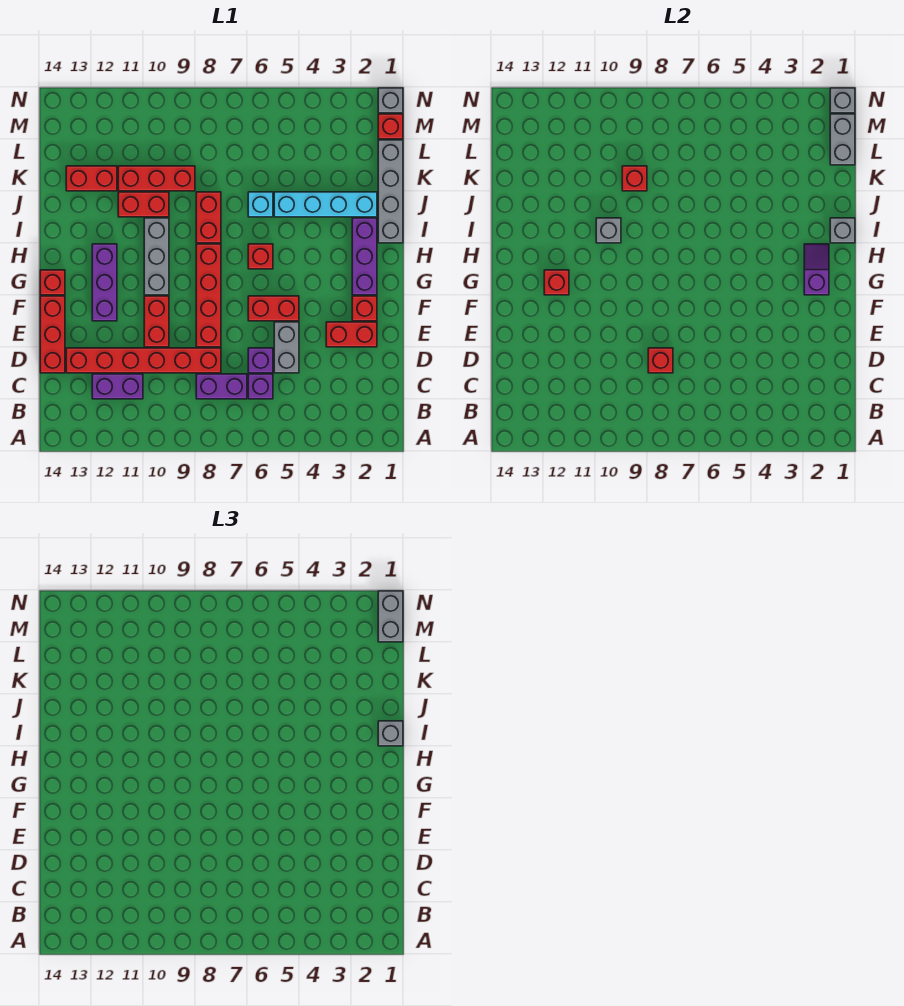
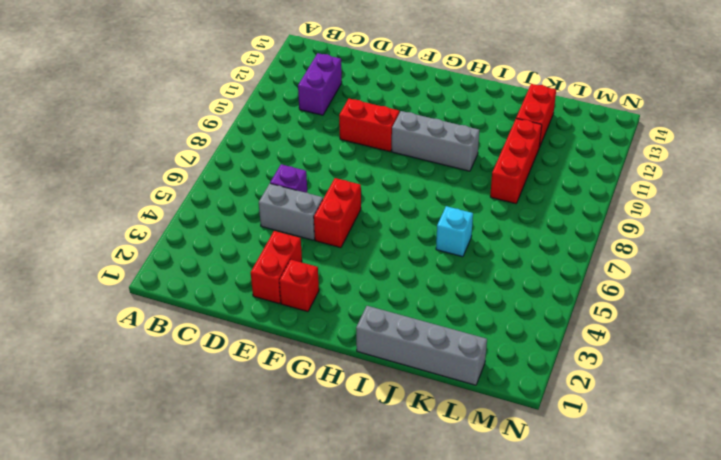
none -> purple 1x1 brick [248,374,273,399]
none -> purple 1x2 brick [196,374,247,399]
none -> red 1x6 brick [66,348,221,373]
none -> red 1x3 brick [40,296,65,373]

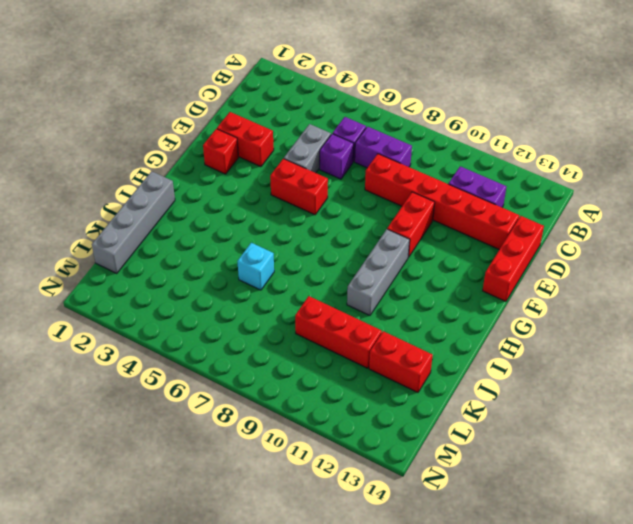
none -> red 1x4 brick [196,244,221,347]
none -> purple 1x3 brick [92,244,117,321]
none -> purple 1x3 brick [352,218,377,295]
none -> red 1x1 brick [40,270,65,295]

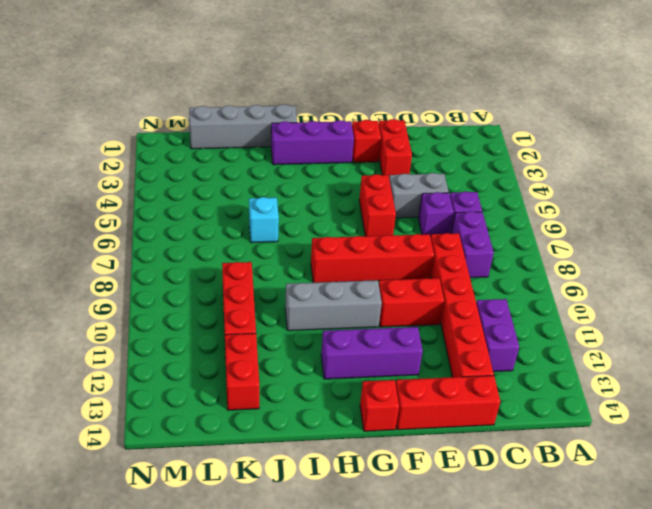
none -> red 1x1 brick [248,244,273,269]
none -> red 1x2 brick [196,192,221,243]
none -> cyan 1x4 brick [274,192,377,217]
none -> red 1x2 brick [118,192,169,217]

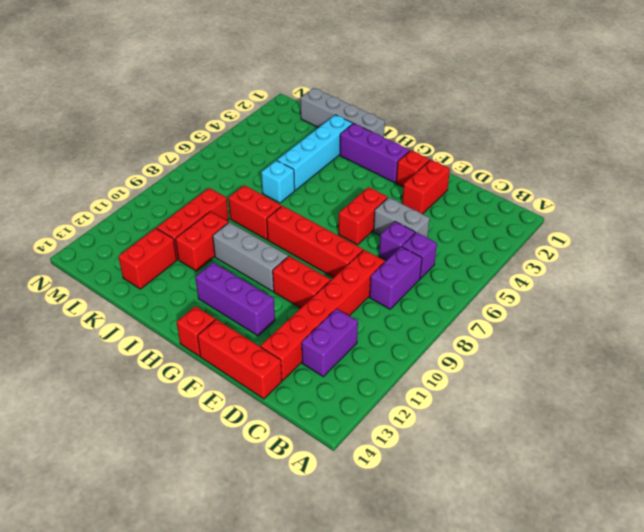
none -> red 1x1 brick [248,244,273,269]
none -> red 1x1 brick [378,114,403,139]
none -> grey 1x1 brick [378,88,403,113]
none -> red 1x1 brick [648,348,673,373]

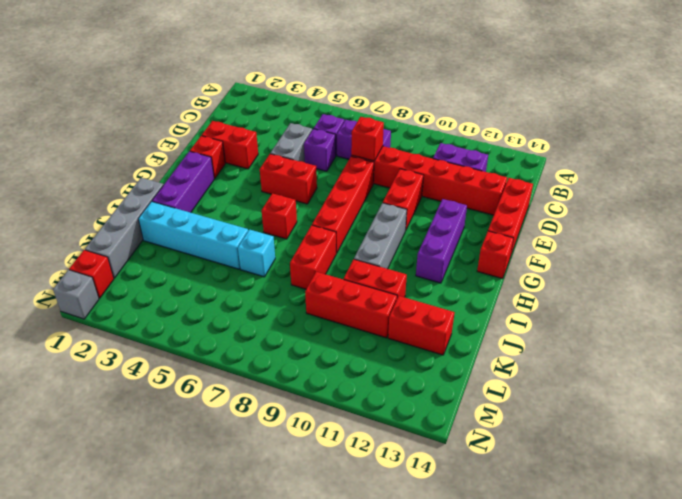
none -> purple 1x2 slope [804,244,829,295]
none -> red 1x1 brick [544,270,569,295]
none -> grey 1x1 brick [830,218,855,243]
none -> grey 1x1 brick [596,218,621,243]

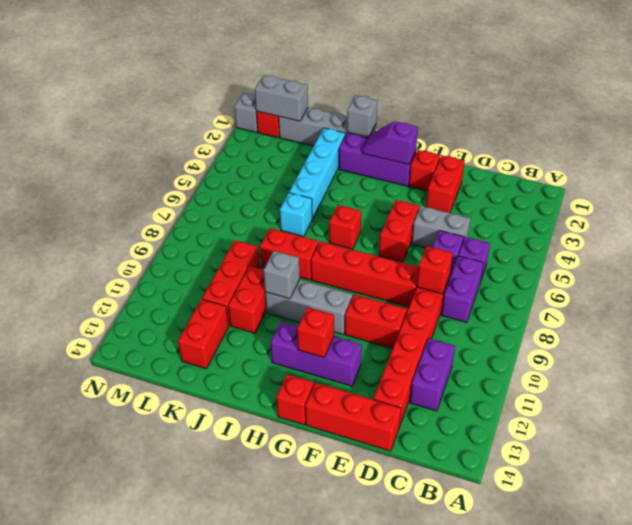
none -> red 1x1 brick [622,166,647,191]
none -> grey 1x1 brick [830,88,855,113]
none -> grey 1x1 brick [378,721,403,746]
none -> grey 1x2 brick [378,591,403,642]

